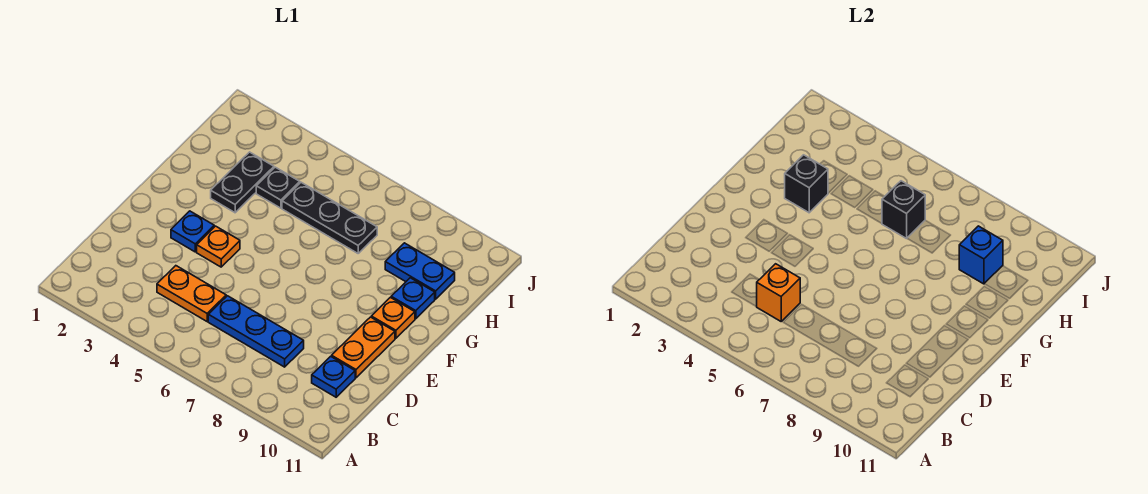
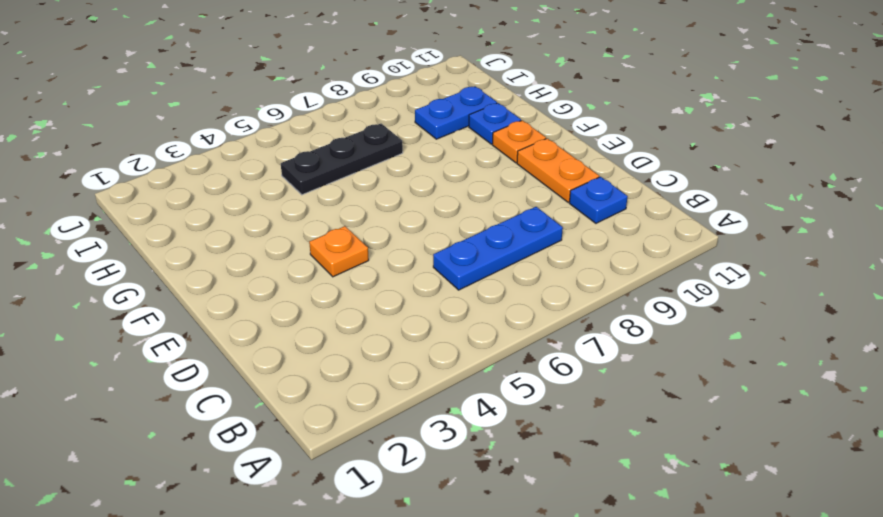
none -> orange 1x2 plate [157,266,226,321]
none -> blue 1x1 plate [171,211,214,252]
none -> black 1x2 plate [211,152,274,213]

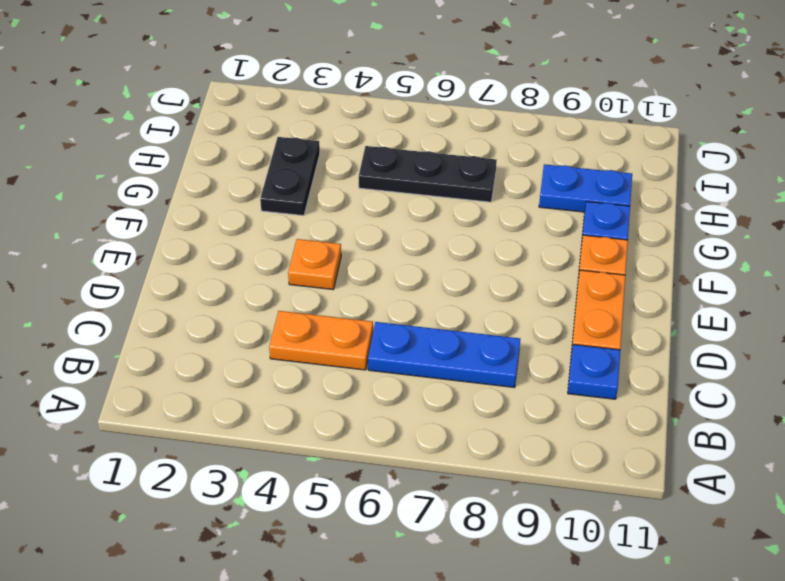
none -> blue 1x1 plate [171,211,214,252]
none -> black 1x1 plate [256,167,300,208]
none -> orange 1x1 brick [757,264,800,321]

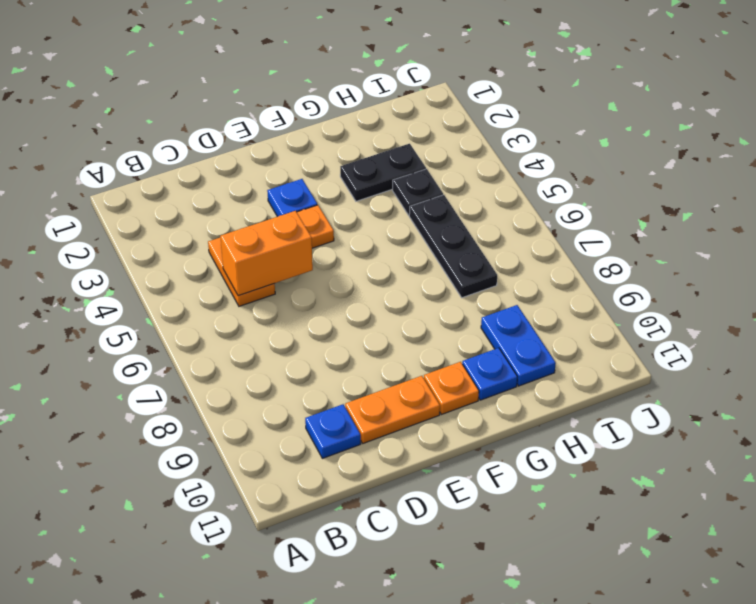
orange 1x2 brick [220,211,313,296] -> orange 1x1 brick [757,264,800,321]
none -> blue 1x3 plate [208,296,304,367]
none -> black 1x1 brick [785,155,828,213]
none -> black 1x1 brick [882,181,925,239]

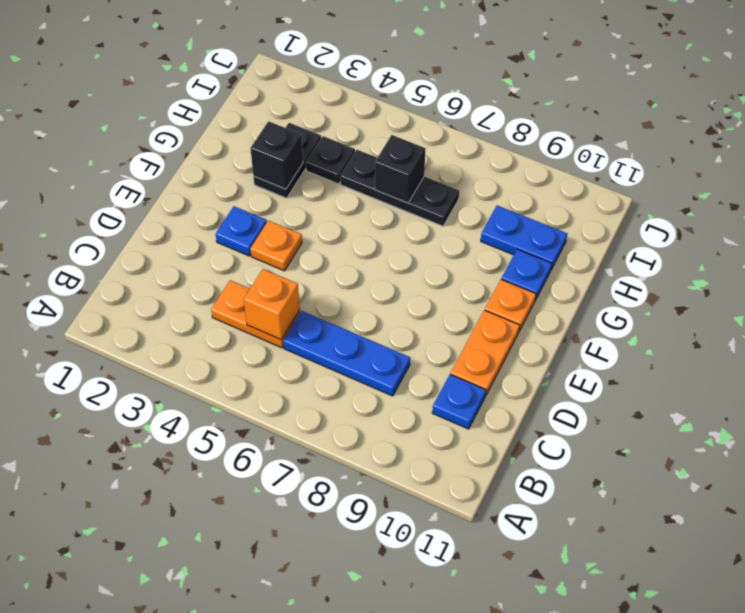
none -> blue 1x1 brick [959,226,1003,284]

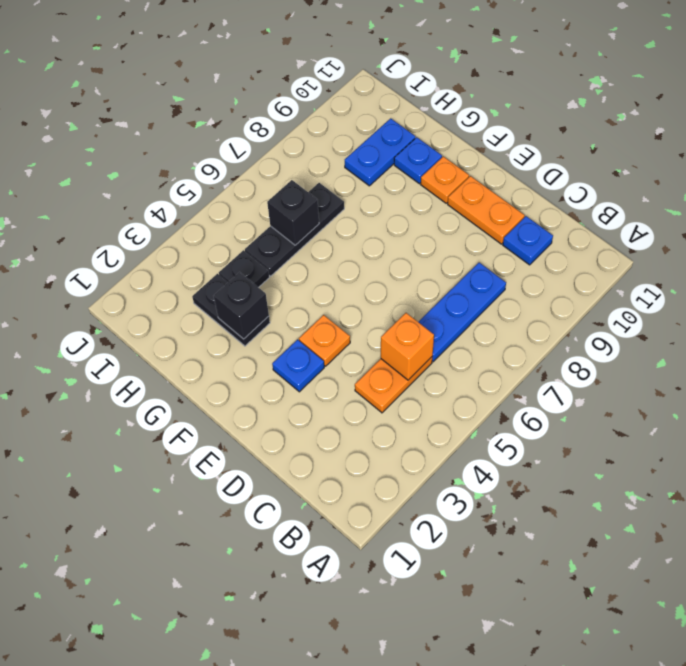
none -> blue 1x1 brick [959,226,1003,284]

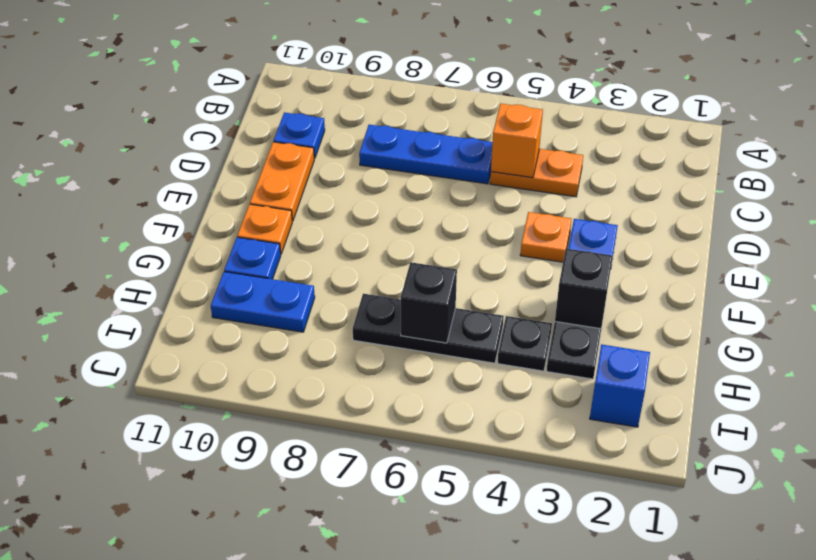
blue 1x1 brick [590,344,650,427] -> blue 1x1 brick moved to [959,226,1003,284]

